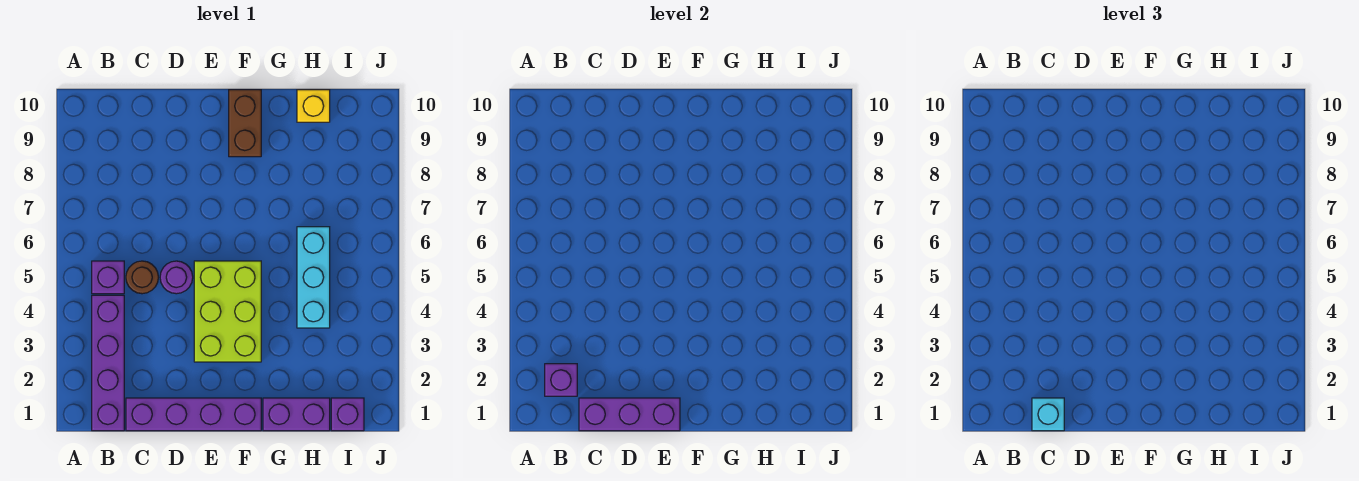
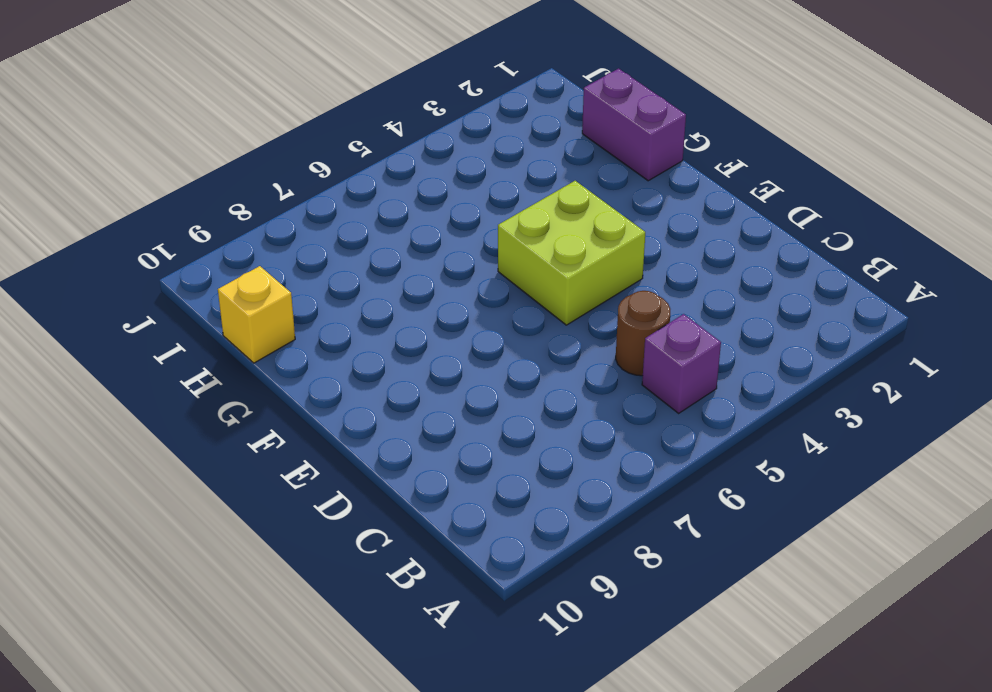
lime 2x2 brick [498,181,645,325] -> lime 2x3 brick [194,261,261,362]
none -> purple 1x4 brick [92,295,124,431]
none -> purple 1x4 brick [126,398,261,431]
none -> purple 1x1 round brick [160,261,193,294]

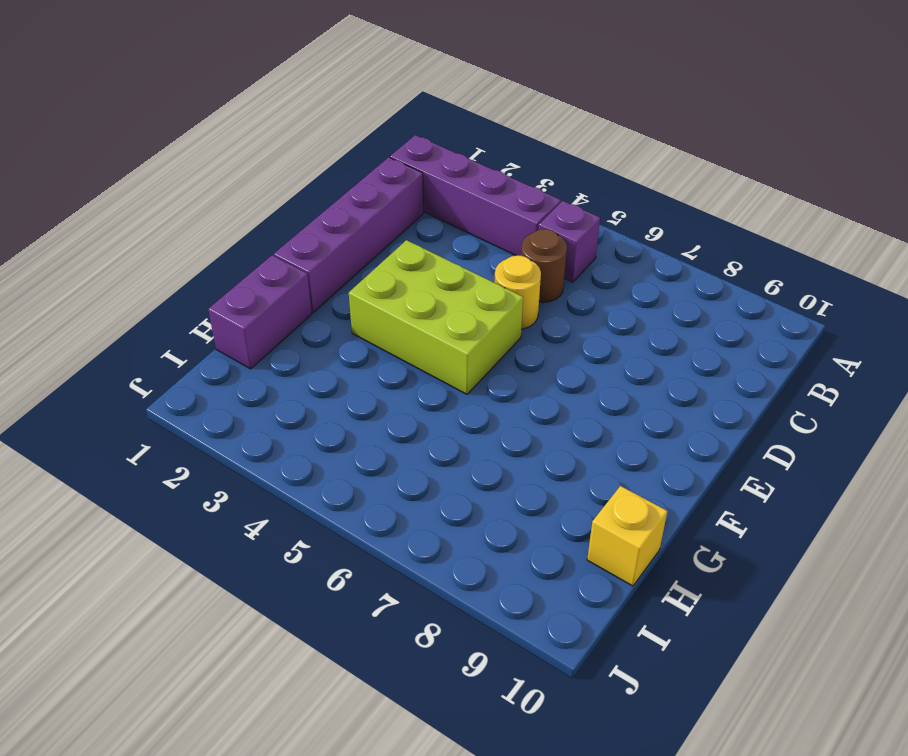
yellow 1x1 round brick [494,255,541,329] -> purple 1x1 round brick [160,261,193,294]
none -> brown 1x2 brick [229,90,261,157]
none -> cyan 1x3 brick [297,227,330,328]
none -> purple 1x1 brick [331,398,364,431]

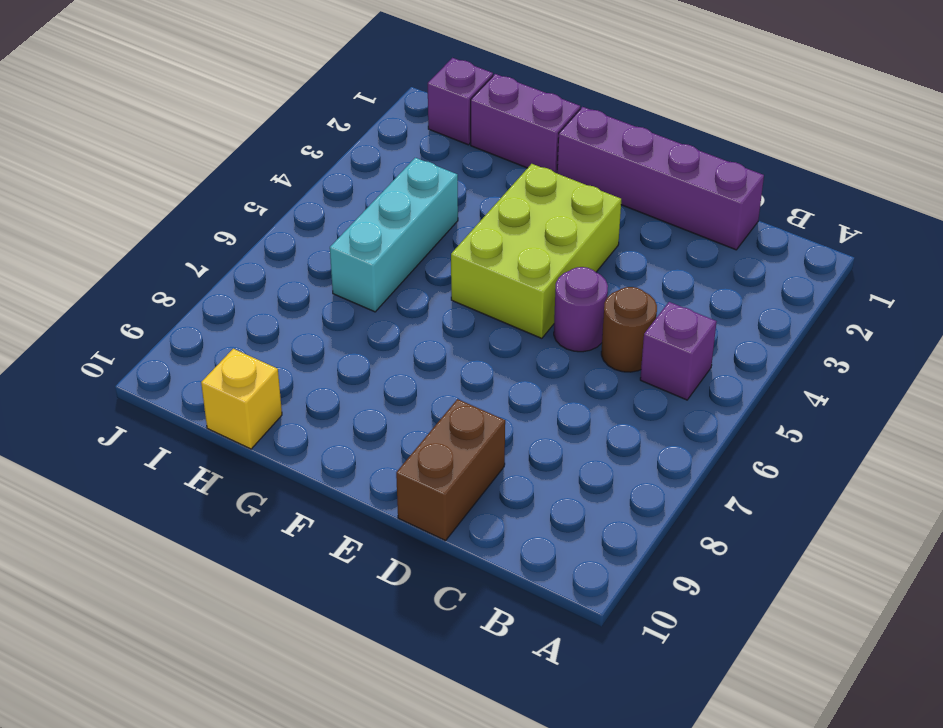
brown 1x2 brick [396,399,505,541] -> brown 1x2 brick moved to [229,90,261,157]
none -> purple 1x4 brick [92,295,124,431]
none -> purple 1x1 brick [545,364,577,396]
none -> purple 1x3 brick [579,398,680,431]

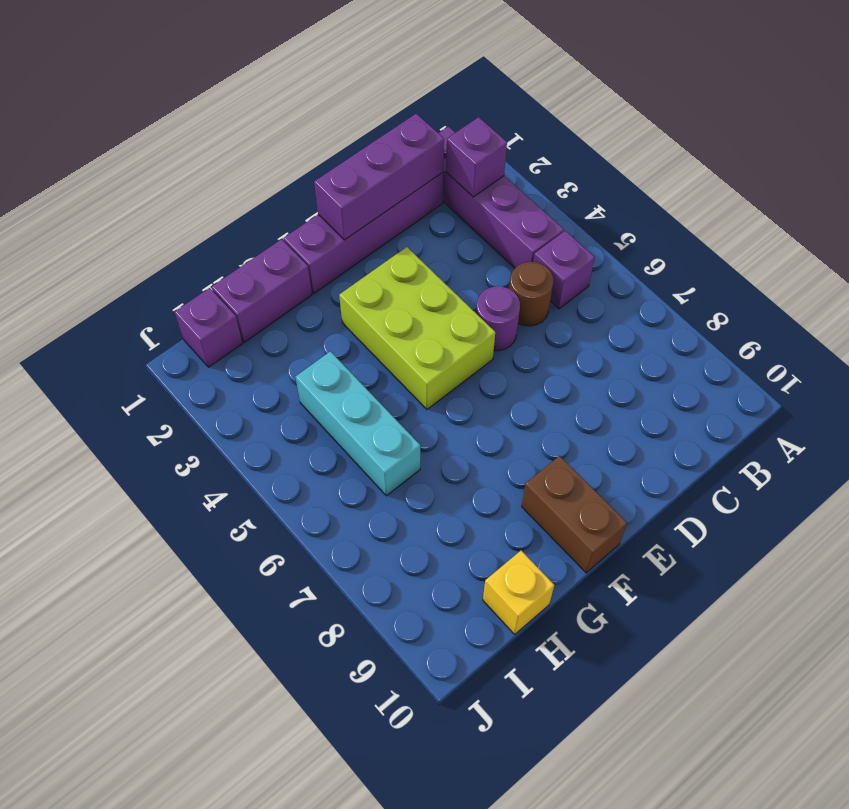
none -> cyan 1x1 brick [1032,398,1064,431]

